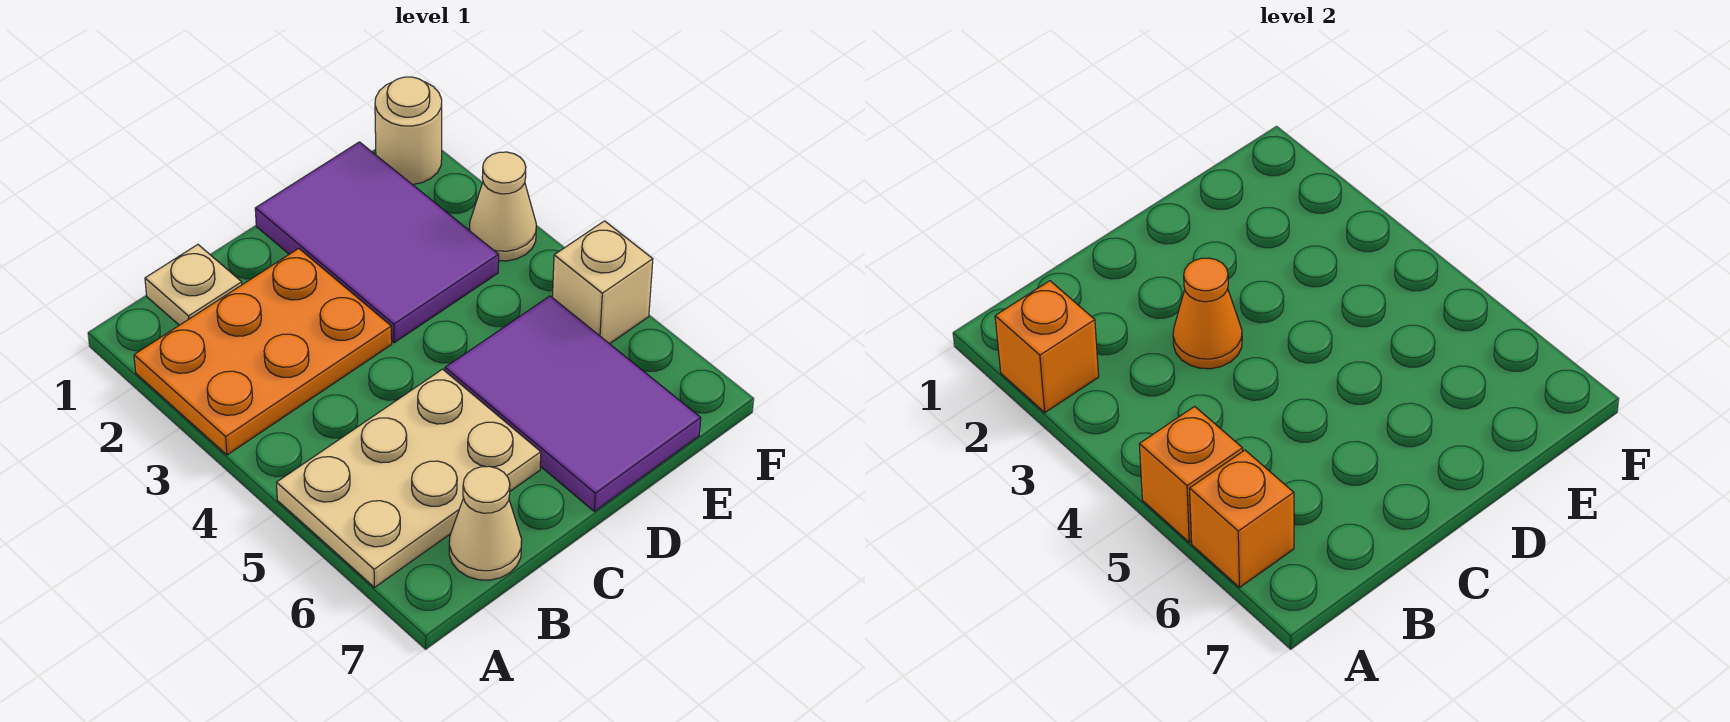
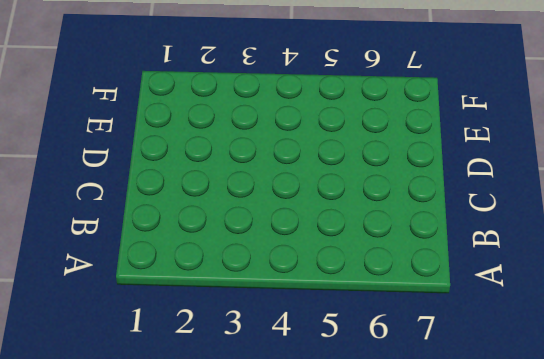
none -> orange 2x3 plate [134,248,392,455]
none -> tan 2x3 plate [277,369,541,587]
none -> tan 1x1 plate [145,245,242,325]

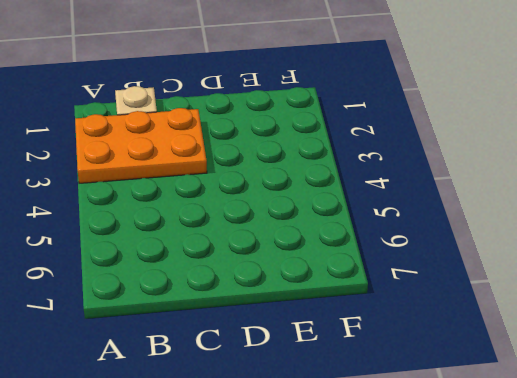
none -> tan 2x3 plate [277,369,541,587]
none -> tan 1x1 cone [449,466,522,580]
none -> purple 2x3 tile [255,142,499,343]

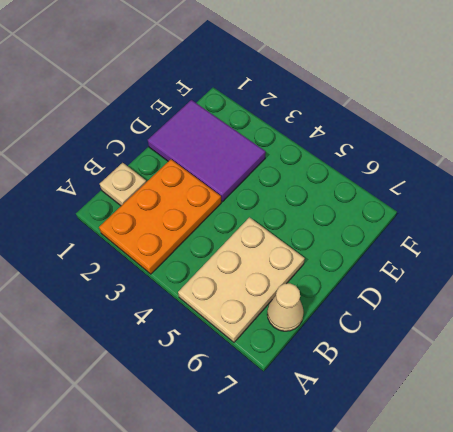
none -> purple 2x3 tile [445,296,701,512]
none -> tan 1x1 round brick [375,77,442,185]
none -> tan 1x1 cone [469,152,536,261]

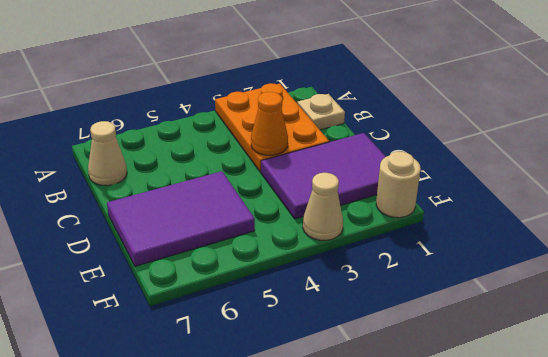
none -> tan 2x3 plate [277,369,541,587]
none -> tan 1x1 brick [552,221,653,344]
none -> orange 1x1 brick [995,281,1099,412]

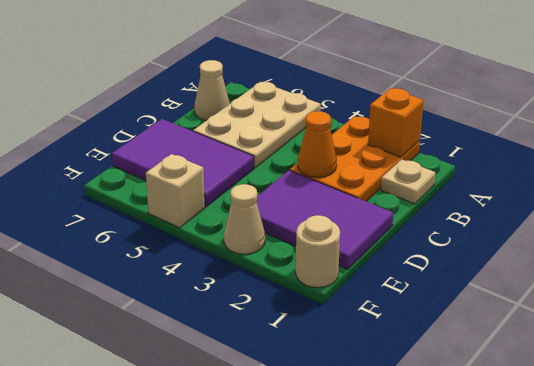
none -> orange 1x1 brick [1139,406,1243,542]
none -> orange 1x1 brick [1190,450,1294,587]

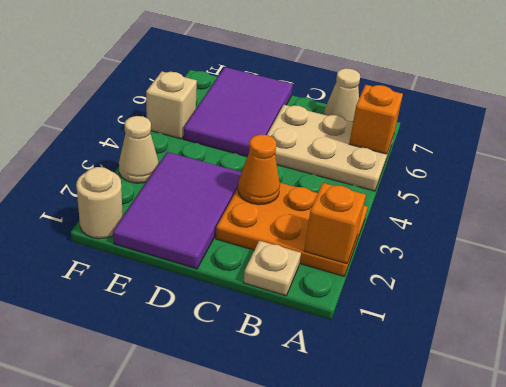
none -> orange 1x1 brick [1139,406,1243,542]

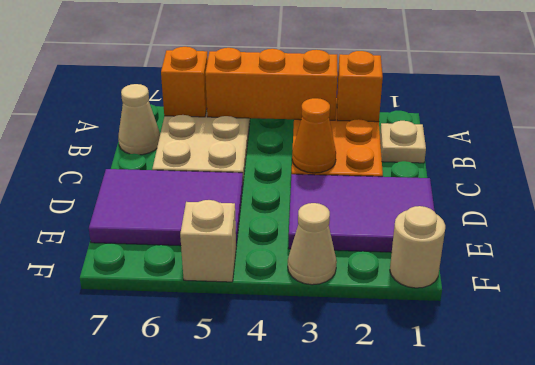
orange 1x3 brick [205,48,338,120] -> orange 1x1 brick [1139,406,1243,542]

